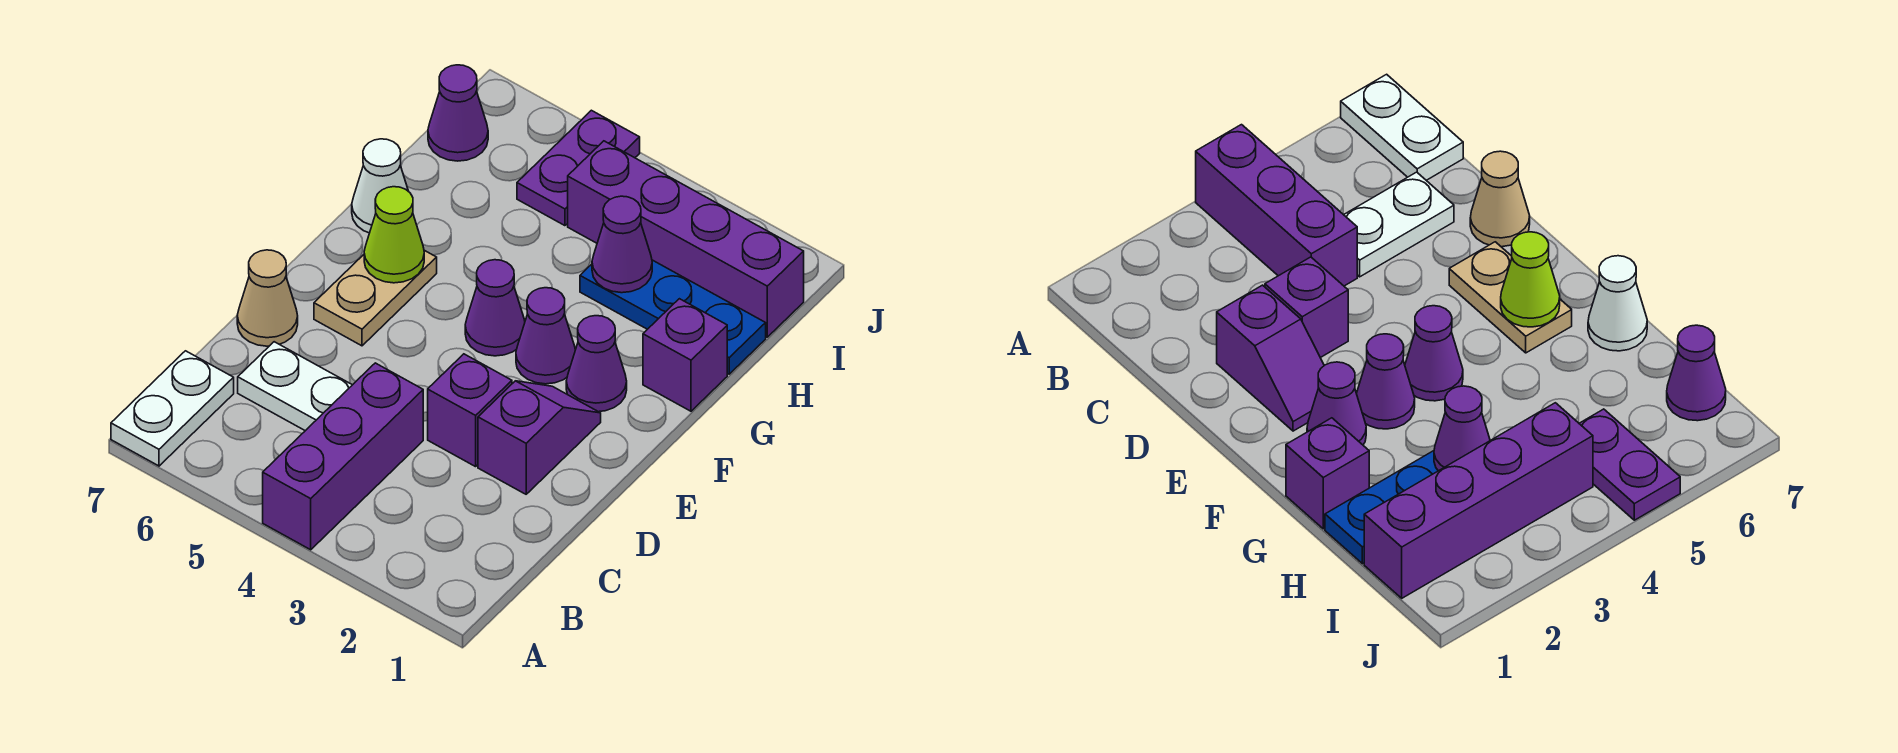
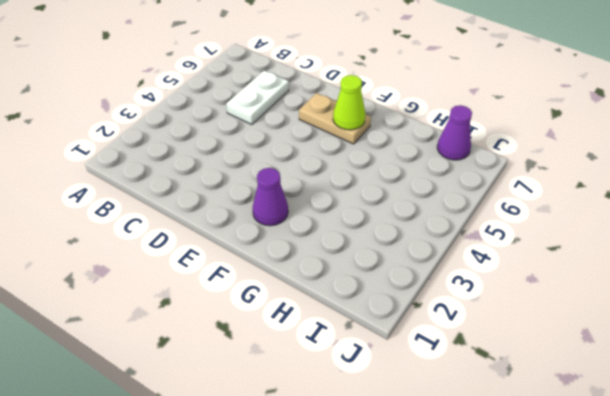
none -> purple 1x3 brick [263,363,423,550]
none -> white 1x2 plate [111,351,234,466]
none -> purple 1x2 slope [478,381,601,494]

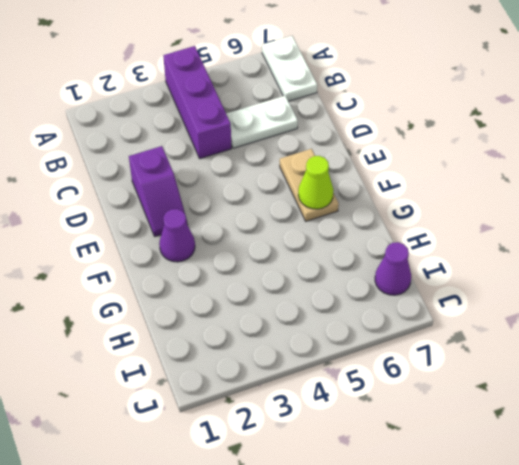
none -> purple 1x1 brick [428,354,512,467]
none -> tan 1x1 cone [237,250,298,346]
none -> purple 1x1 cone [516,288,575,384]

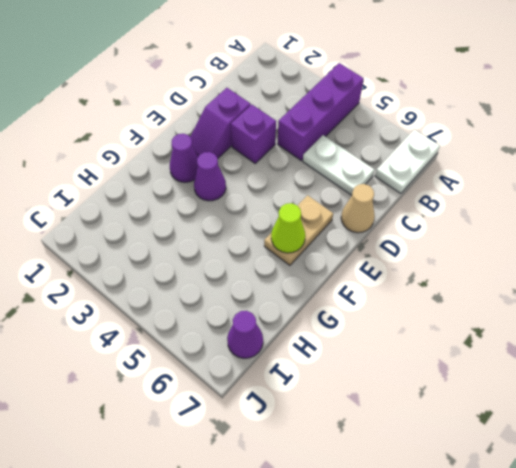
none -> purple 1x1 cone [465,260,525,356]
none -> purple 1x1 brick [643,299,727,411]
none -> white 1x1 cone [352,139,409,233]

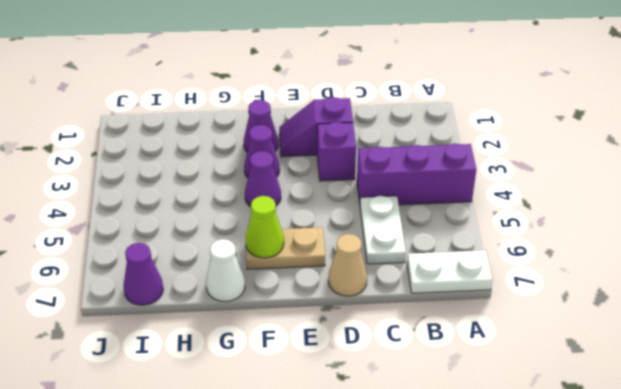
none -> purple 1x1 brick [643,299,727,411]
none -> blue 1x3 plate [580,260,766,374]
none -> purple 1x4 brick [568,141,804,337]

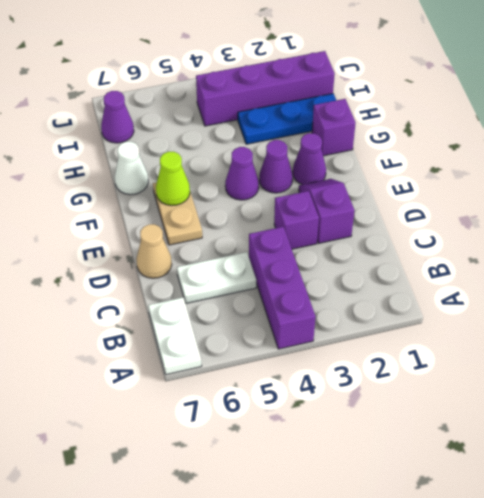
none -> purple 1x2 plate [517,110,640,226]
none -> purple 1x1 cone [592,196,652,293]

